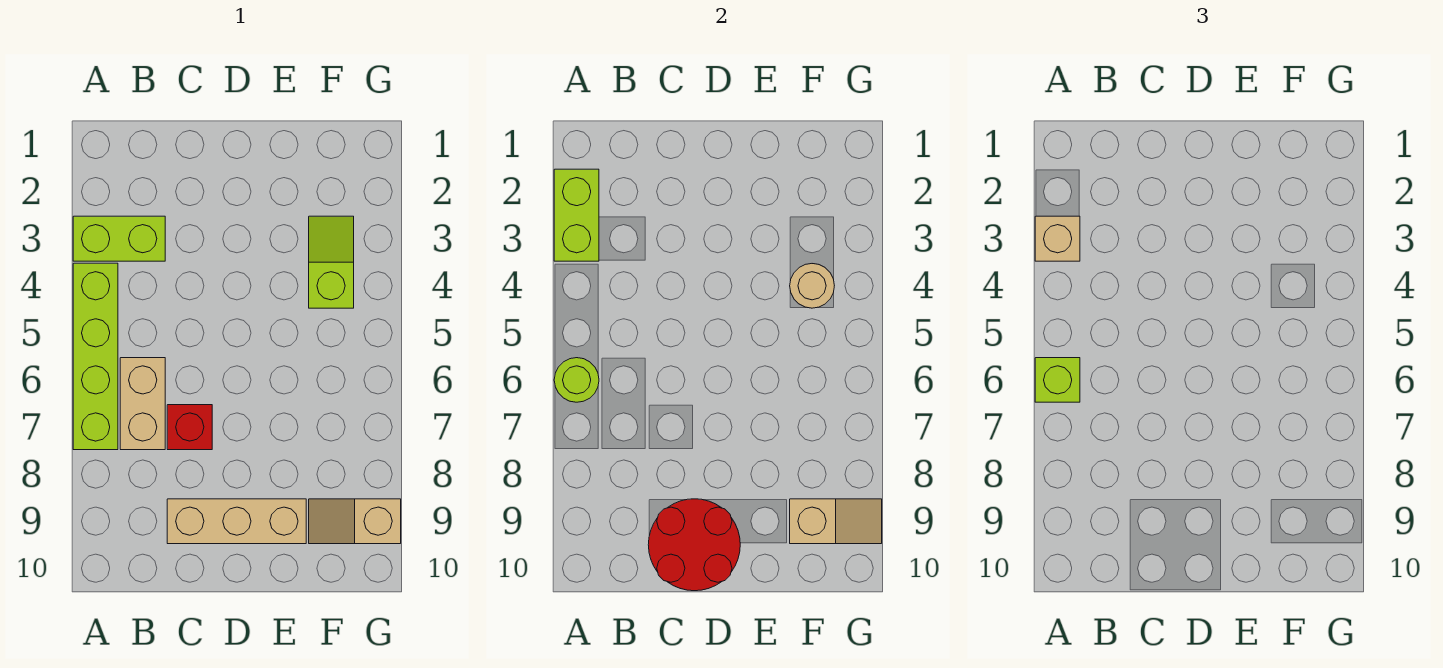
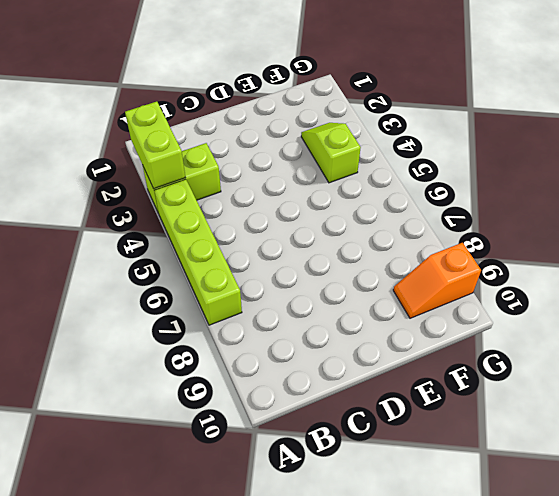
orange 1x2 slope [393,243,481,318] -> tan 1x2 slope [309,499,401,544]
none -> tan 1x2 brick [120,358,165,450]
none -> red 1x1 brick [167,405,212,450]
none -> tan 1x3 brick [167,499,306,544]

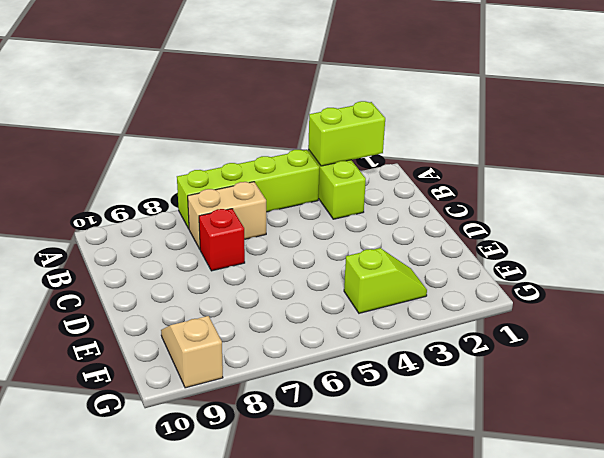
none -> tan 1x3 brick [167,499,306,544]
none -> lime 1x1 round brick [554,358,599,402]
none -> red 2x2 round brick [648,499,740,591]

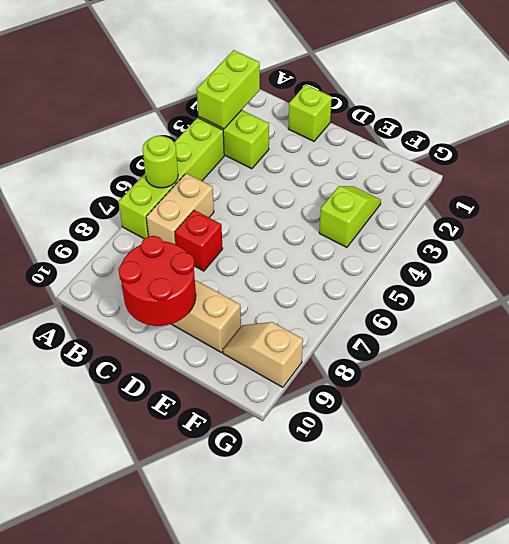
lime 1x1 brick [288,85,332,141] -> lime 1x1 brick moved to [1035,358,1080,402]
none -> tan 1x1 round brick [790,264,834,308]
none -> tan 1x2 slope [790,499,882,544]
none -> tan 1x1 brick [1035,216,1080,261]

